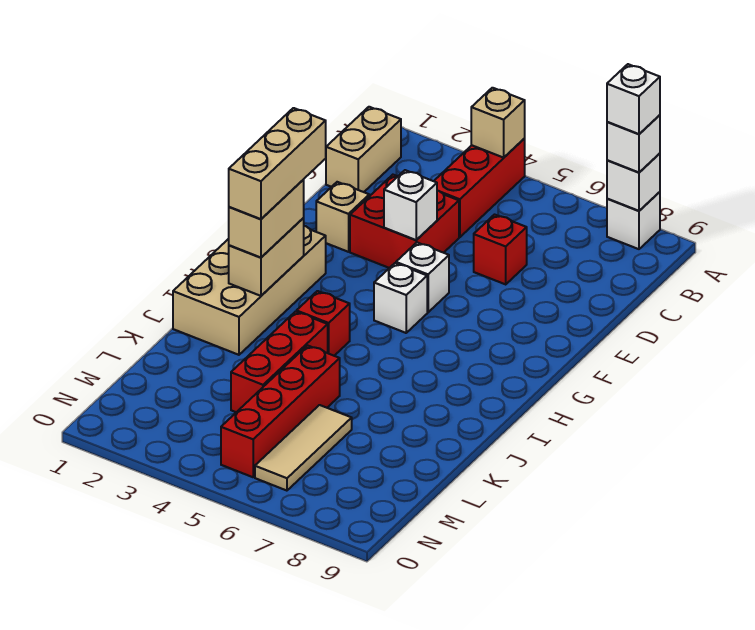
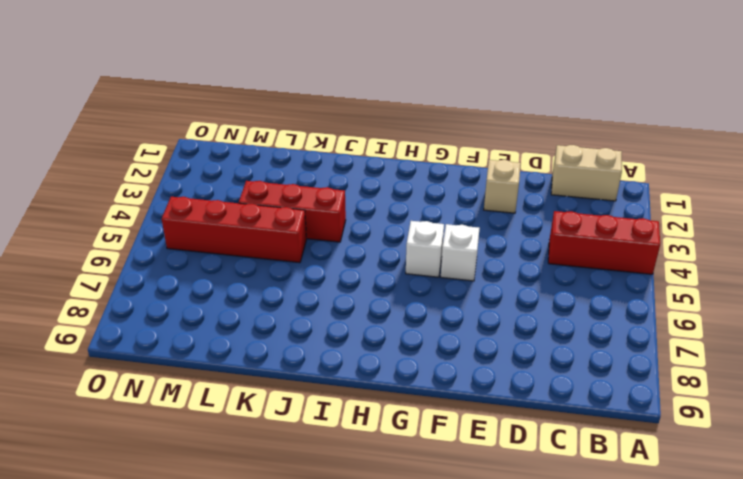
none -> white 1x1 brick [607,192,660,249]
none -> red 2x2 brick [350,175,459,268]
none -> red 1x1 brick [474,215,527,284]

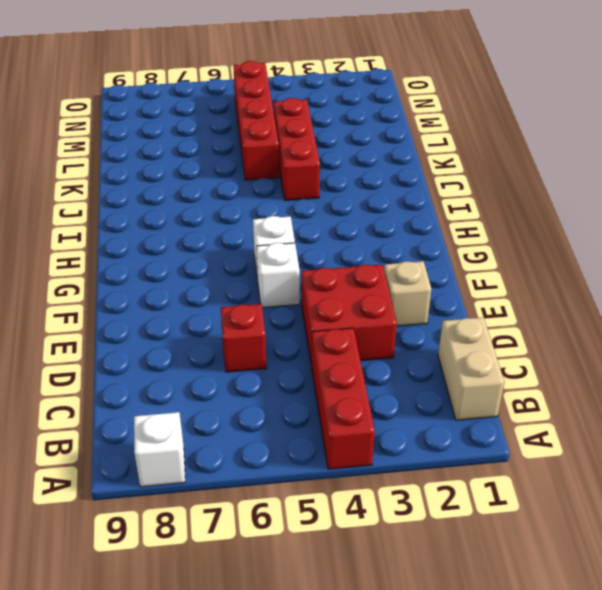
none -> tan 2x4 brick [173,226,326,355]
none -> red 1x1 brick [297,291,350,356]
none -> tan 1x3 tile [255,405,352,491]

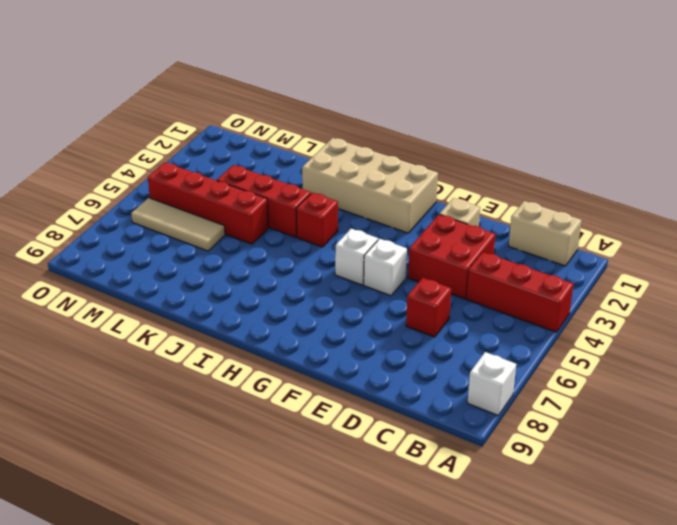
none -> tan 1x1 brick [471,88,525,158]
none -> white 1x1 brick [607,153,660,211]
none -> white 1x1 brick [384,170,437,240]

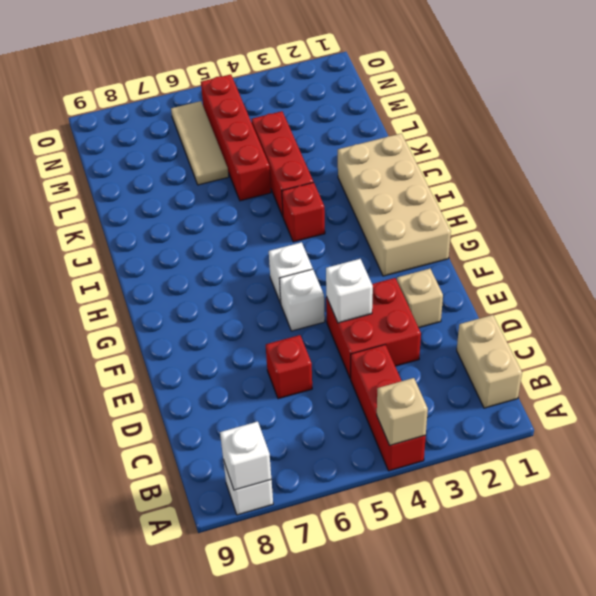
none -> tan 1x2 brick [229,218,304,296]
none -> white 1x1 brick [607,115,660,173]
none -> tan 1x2 brick [229,180,304,257]

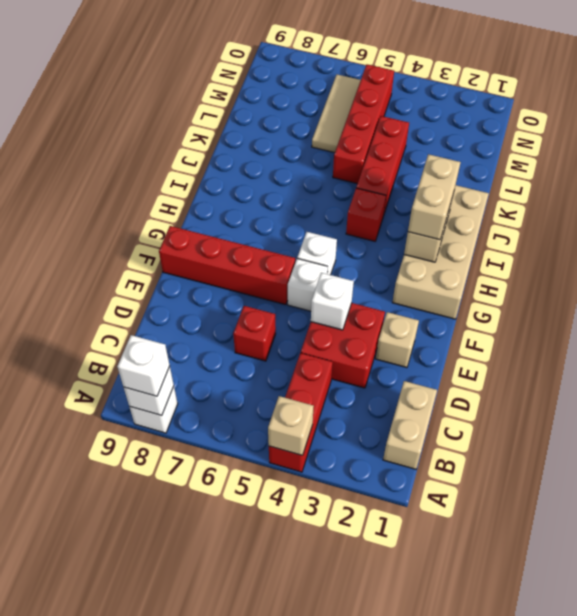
red 1x4 brick [159,226,295,305] -> none
none -> white 1x1 brick [607,64,660,134]
none -> tan 1x3 brick [229,108,326,219]

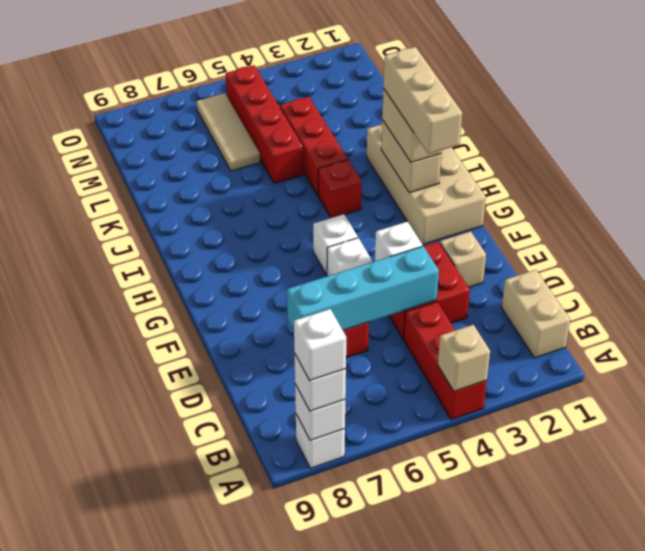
cyan 1x4 brick [287,246,439,330] -> none

